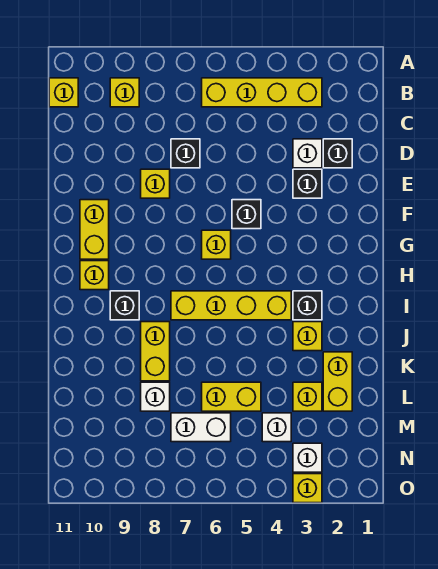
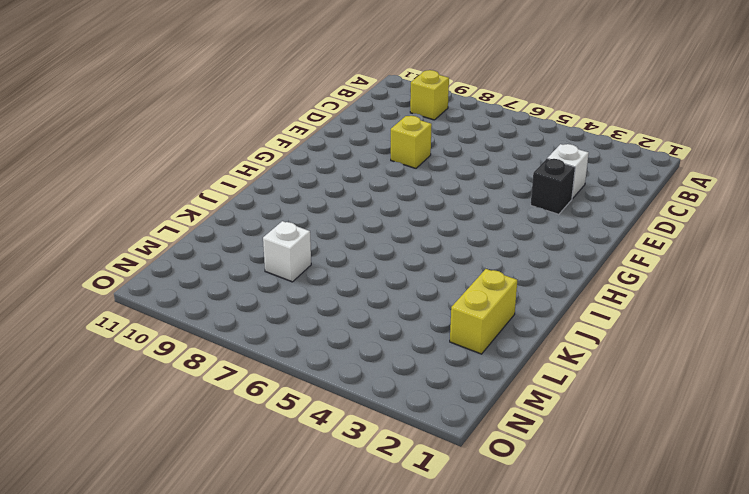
none -> yellow 1x4 brick [202,78,322,107]
none -> yellow 1x1 brick [49,78,78,107]
none -> black 1x1 brick [323,139,352,168]

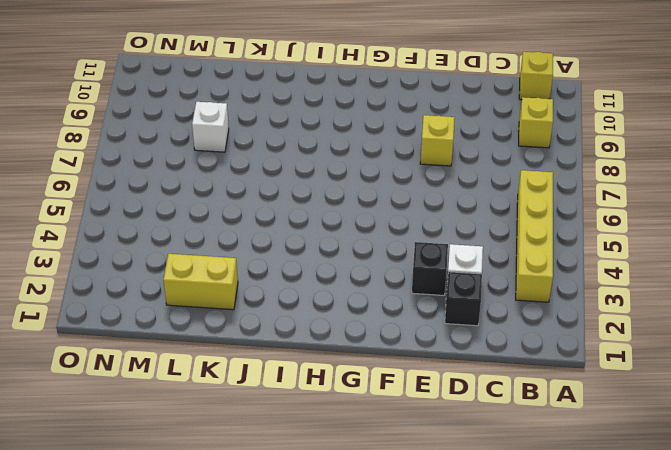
none -> black 1x1 brick [171,139,200,168]
none -> black 1x1 brick [232,200,261,229]
none -> yellow 1x2 brick [80,200,109,259]

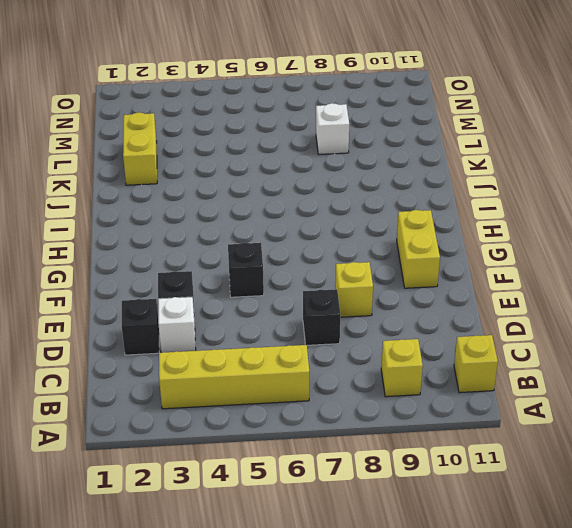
none -> yellow 1x1 brick [202,230,231,259]
none -> yellow 1x1 brick [80,261,109,290]
none -> black 1x1 brick [293,291,322,320]

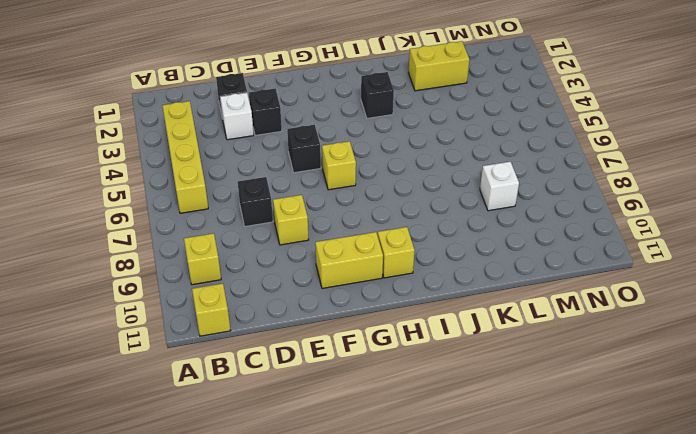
none -> yellow 1x4 brick [171,291,291,320]
none -> black 1x1 brick [110,291,139,320]
none -> yellow 1x1 brick [293,322,322,351]

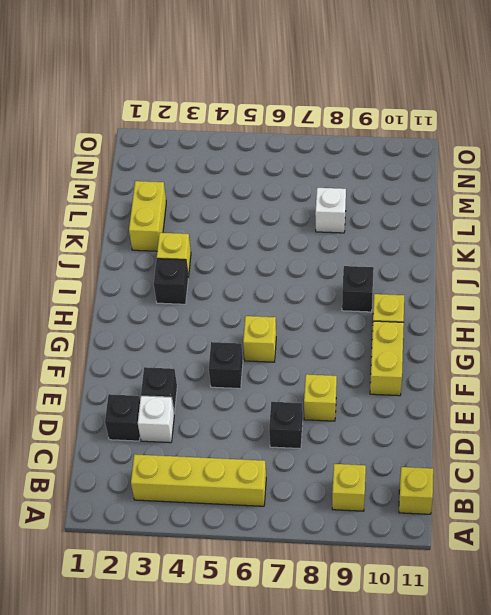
none -> yellow 1x4 brick [171,291,291,320]
none -> yellow 1x2 brick [141,322,170,381]
none -> yellow 1x1 brick [293,382,322,411]

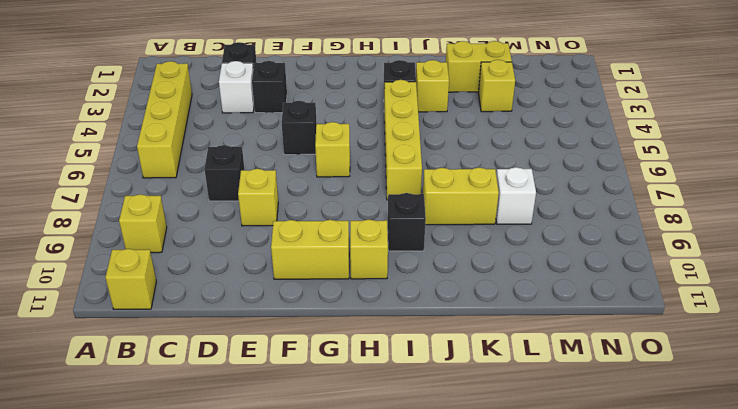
none -> yellow 1x2 brick [202,382,261,411]
none -> white 1x1 brick [262,413,291,442]
none -> white 1x2 brick [171,413,231,442]

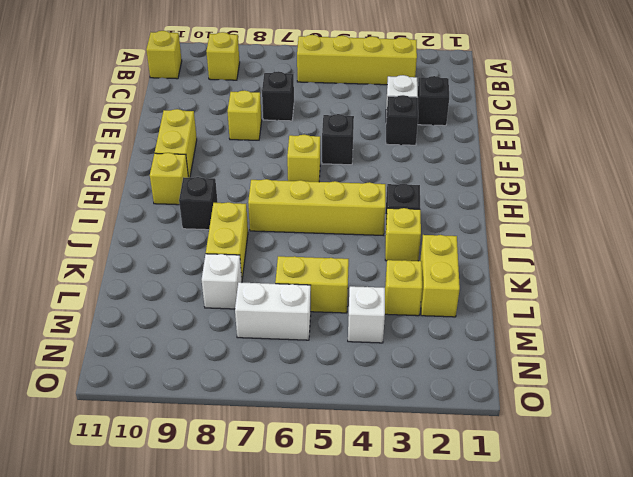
none -> white 1x1 brick [293,443,322,472]
none -> yellow 1x1 brick [293,474,322,503]

